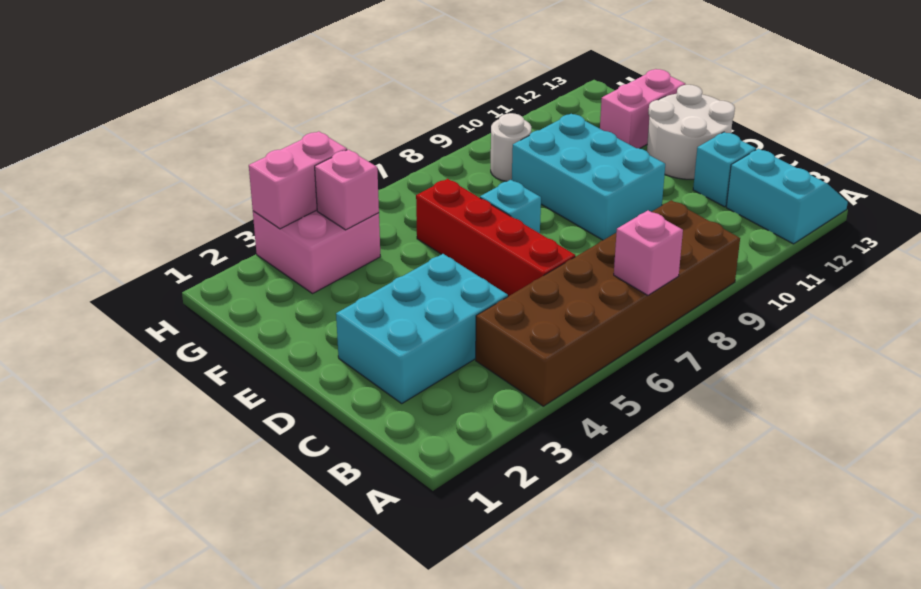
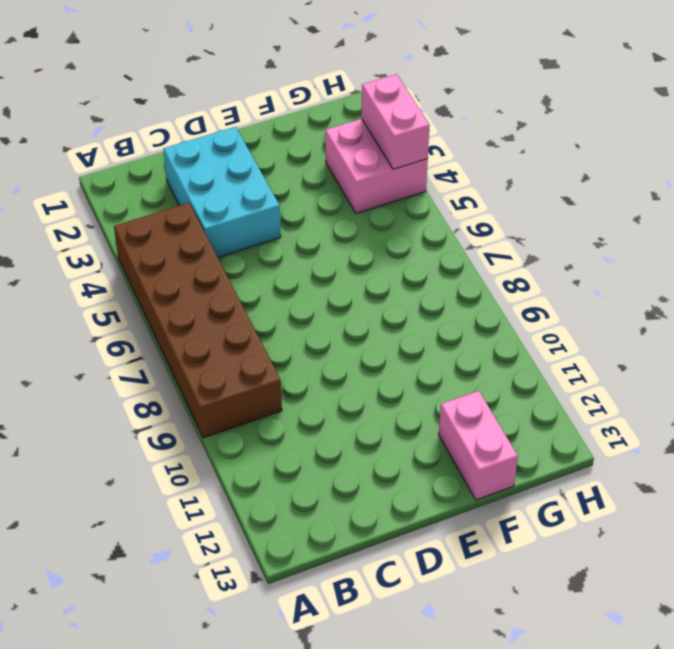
none -> cyan 2x2 slope [726,149,848,244]
none -> red 1x4 brick [416,179,575,296]
none -> cyan 1x1 brick [693,132,756,207]

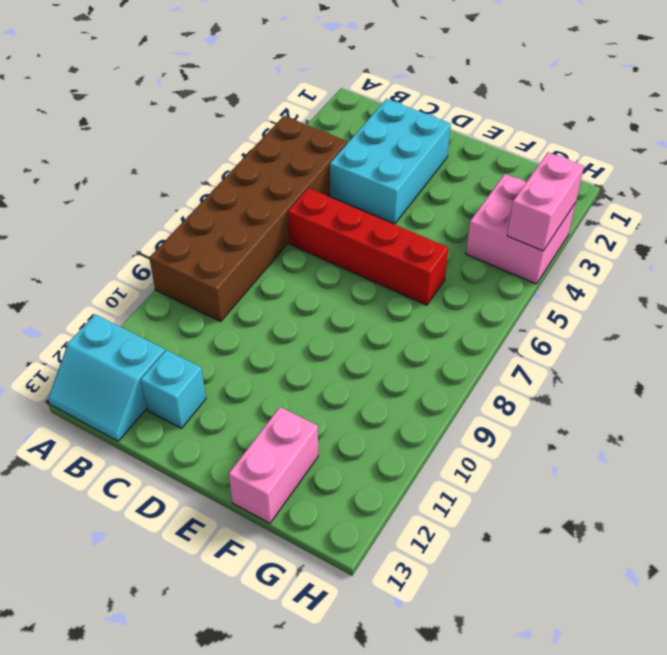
none -> cyan 2x3 brick [512,114,665,240]
none -> white 2x2 round brick [647,85,735,179]
none -> cyan 1x1 brick [480,180,541,233]

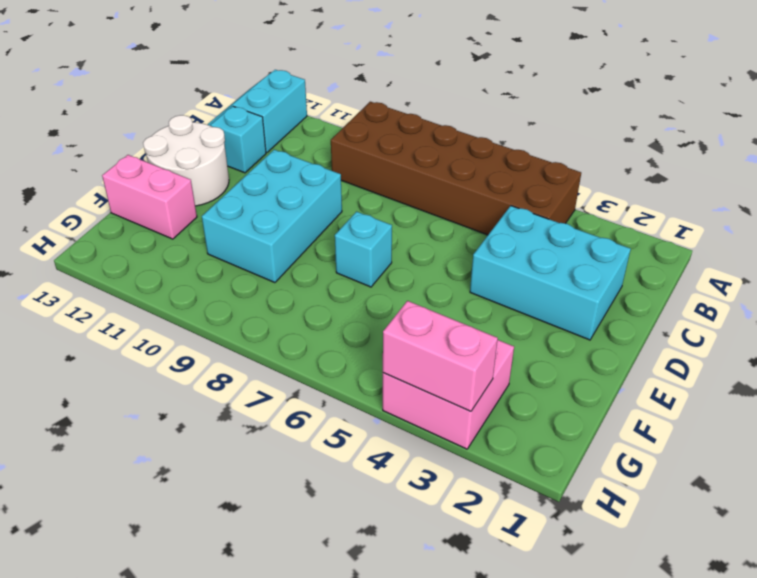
none -> red 1x4 brick [416,179,575,296]
none -> white 1x1 round brick [491,113,531,181]
none -> pink 1x1 brick [614,210,683,295]

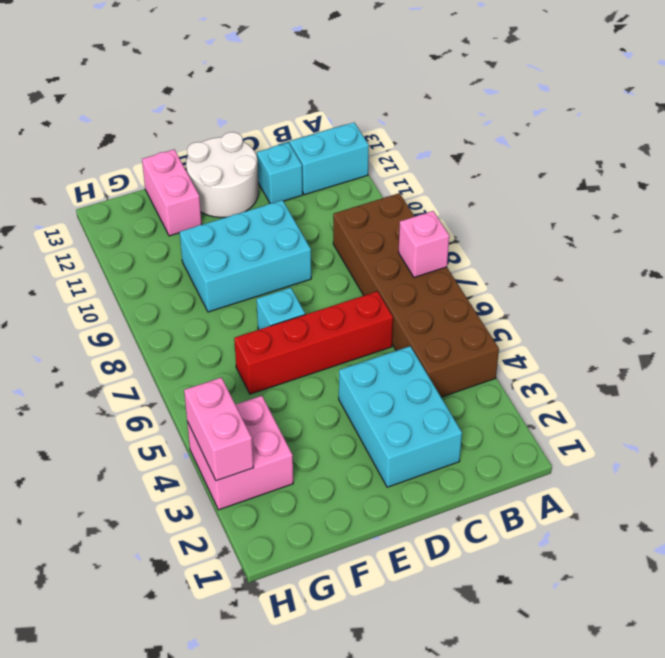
none -> white 1x1 round brick [491,113,531,181]
none -> pink 1x1 brick [315,149,379,230]

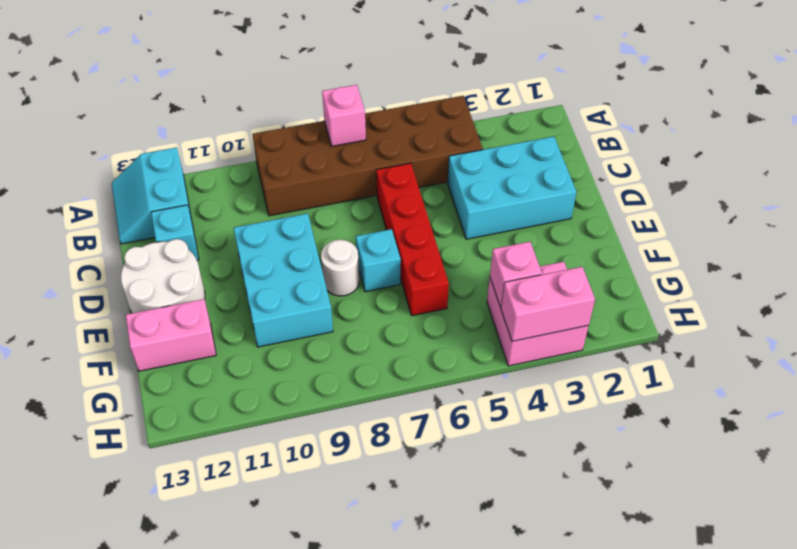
white 1x1 round brick [321,240,359,296] -> white 1x1 round brick moved to [491,113,531,181]

